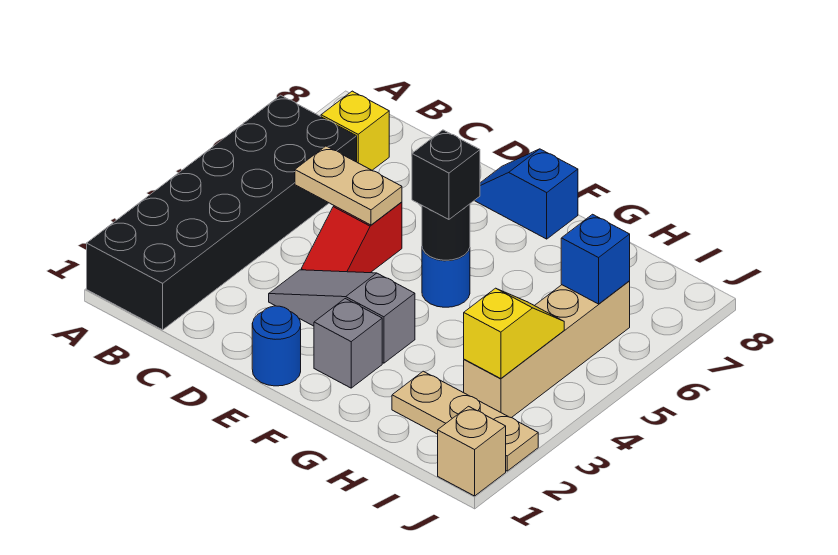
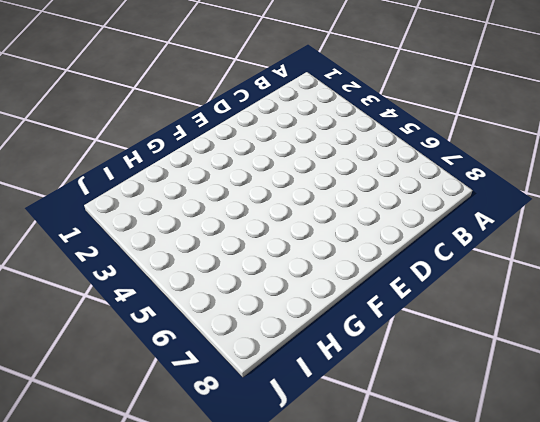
none -> black 2x6 brick [87,95,357,330]
none -> yellow 1x1 brick [321,91,389,170]
none -> grey 1x3 slope [269,270,415,363]

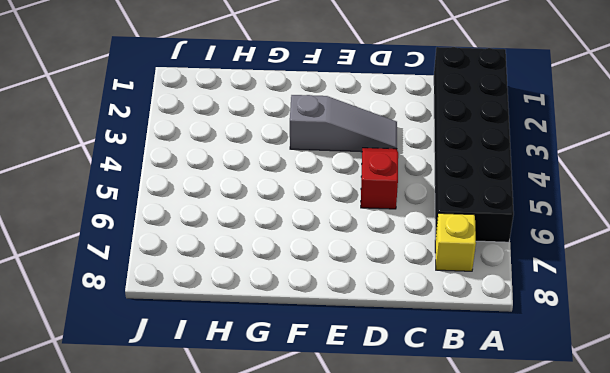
none -> blue 1x1 round brick [252,306,301,386]
none -> blue 1x2 slope [474,149,578,239]
none -> grey 1x1 brick [314,299,382,388]

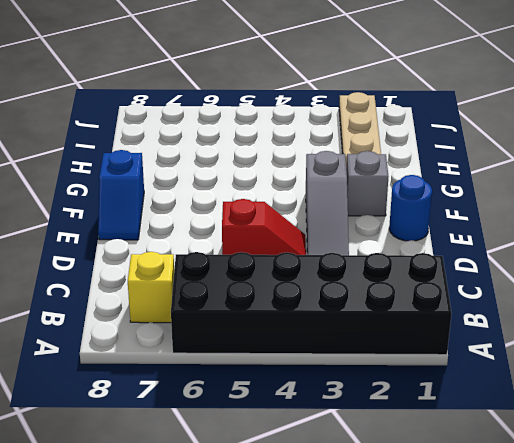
none -> blue 1x1 round brick [422,248,470,307]
none -> tan 1x4 brick [463,281,630,418]
none -> tan 1x1 brick [438,406,506,496]

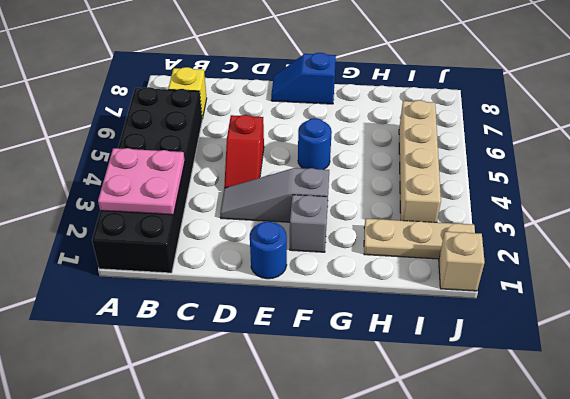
pink 2x2 plate [98,148,185,215] -> none
none -> tan 1x2 plate [295,146,402,225]
none -> black 1x1 round brick [422,204,470,260]
none -> yellow 1x2 slope [464,288,564,379]

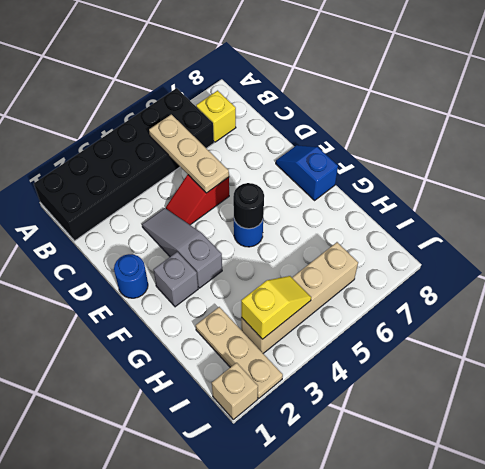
tan 1x3 plate [149,114,229,193] -> tan 1x2 plate [295,146,402,225]
none -> blue 1x1 brick [561,214,630,304]
none -> black 1x1 brick [412,130,480,219]

